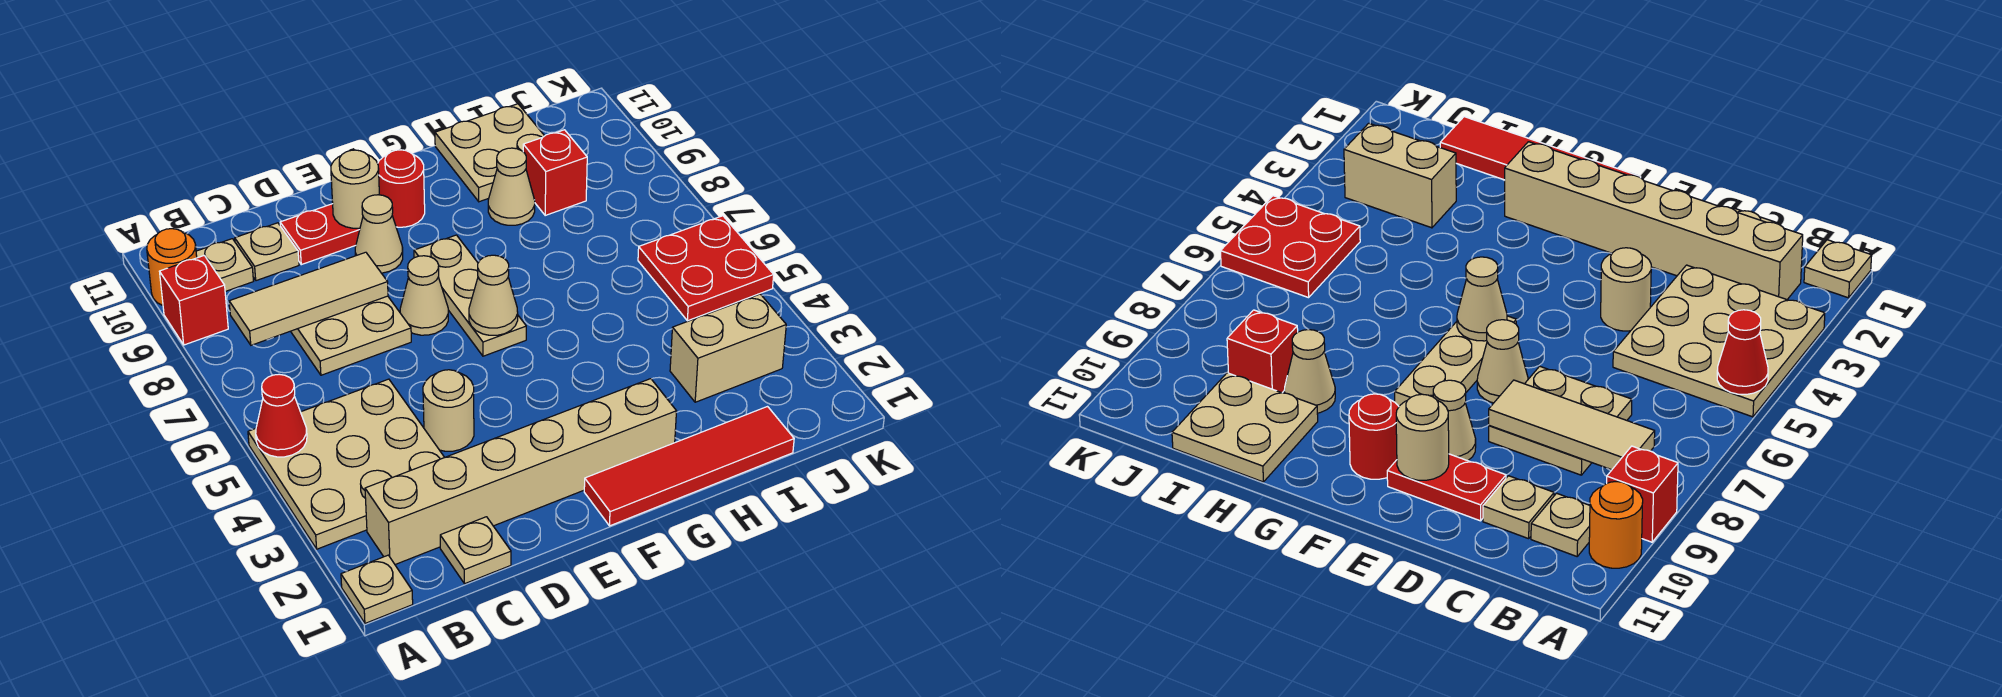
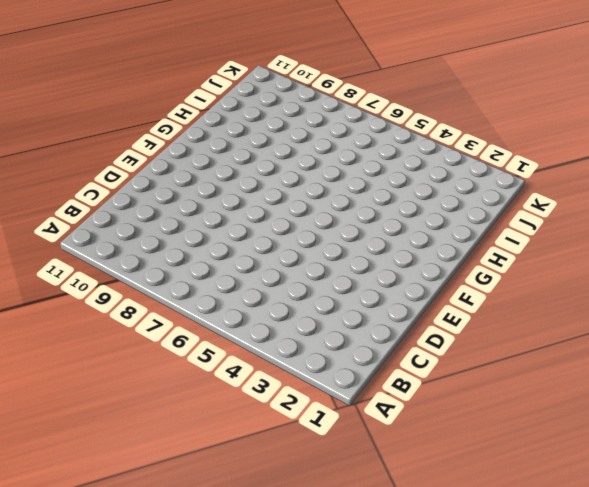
none -> tan 1x1 plate [341,555,413,623]
none -> tan 3x3 plate [248,379,445,549]
none -> red 1x1 brick [160,255,228,345]

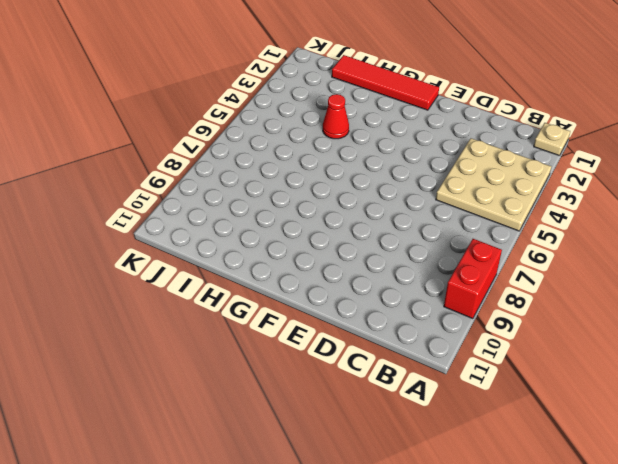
red 1x2 brick [444,239,502,319] -> red 1x1 brick [160,255,228,345]
red 1x1 cone [323,94,349,139] -> red 1x1 cone moved to [256,374,307,457]
none -> orange 1x1 round brick [147,229,197,306]
none -> tan 1x6 brick [365,379,677,565]
none -> tan 1x1 plate [196,239,253,292]

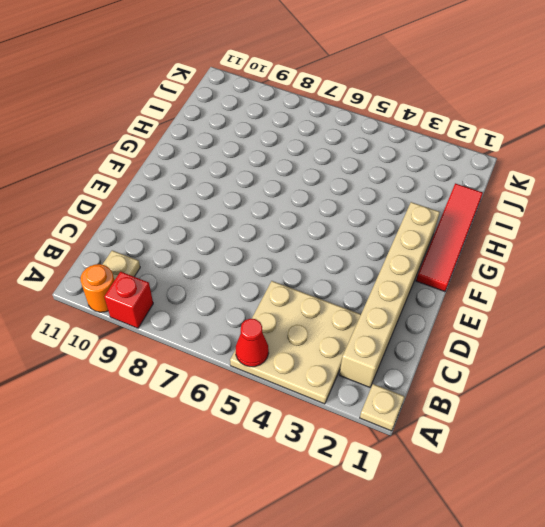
none -> tan 1x1 plate [440,517,511,584]
none -> tan 2x2 plate [291,296,411,375]
none -> tan 1x1 plate [235,223,299,281]

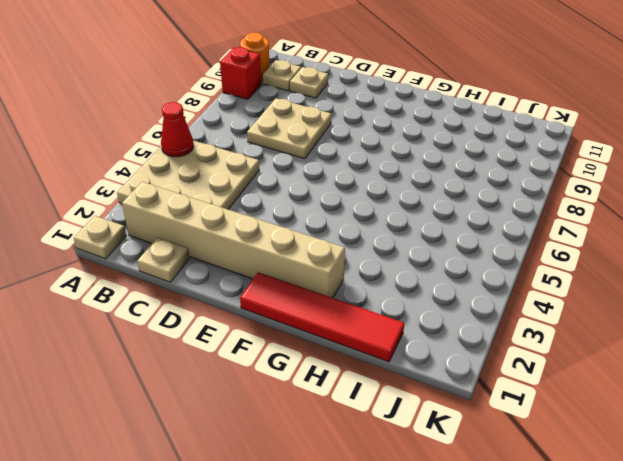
none -> tan 1x1 round brick [423,370,474,451]
none -> red 1x2 plate [280,204,360,265]
none -> tan 1x1 cone [400,256,448,335]

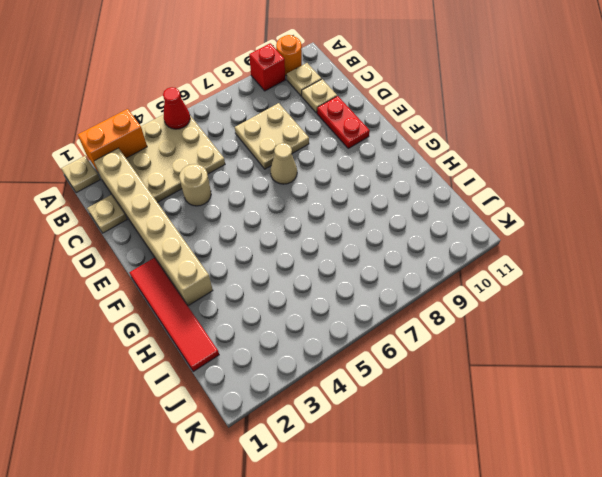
orange 1x2 brick [78,109,147,171] -> none
none -> tan 1x1 cone [355,195,403,273]
none -> tan 1x3 plate [414,235,526,356]
none -> red 1x1 round brick [378,150,425,227]

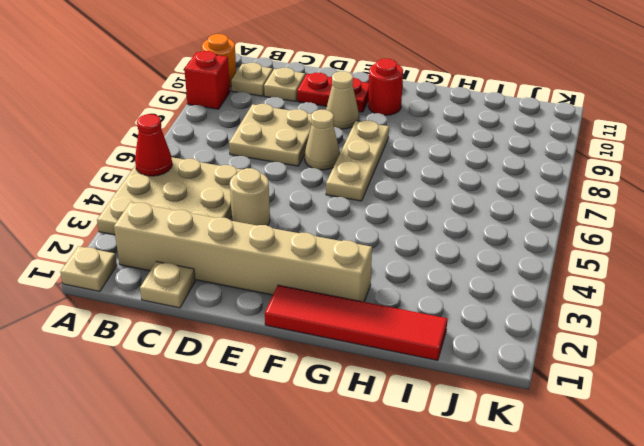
none -> tan 1x1 cone [488,148,535,225]
none -> tan 2x2 plate [435,104,544,202]
none -> tan 1x2 brick [670,294,786,402]

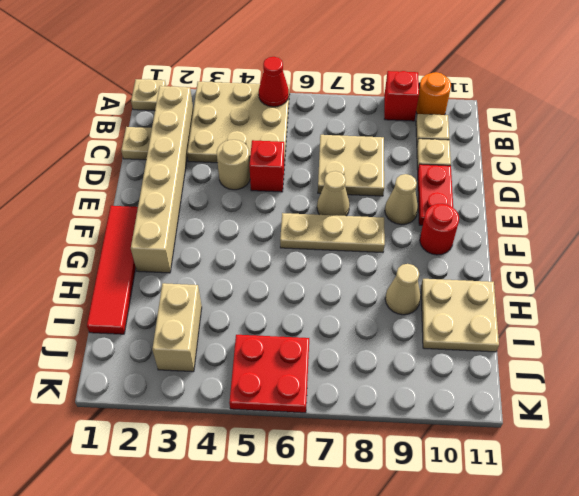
red 1x1 brick [249,140,284,192] -> red 1x1 brick moved to [523,130,587,215]
none -> tan 1x3 tile [229,252,388,345]
none -> tan 1x1 round brick [331,150,379,228]
none -> tan 1x1 cone [469,255,518,335]

